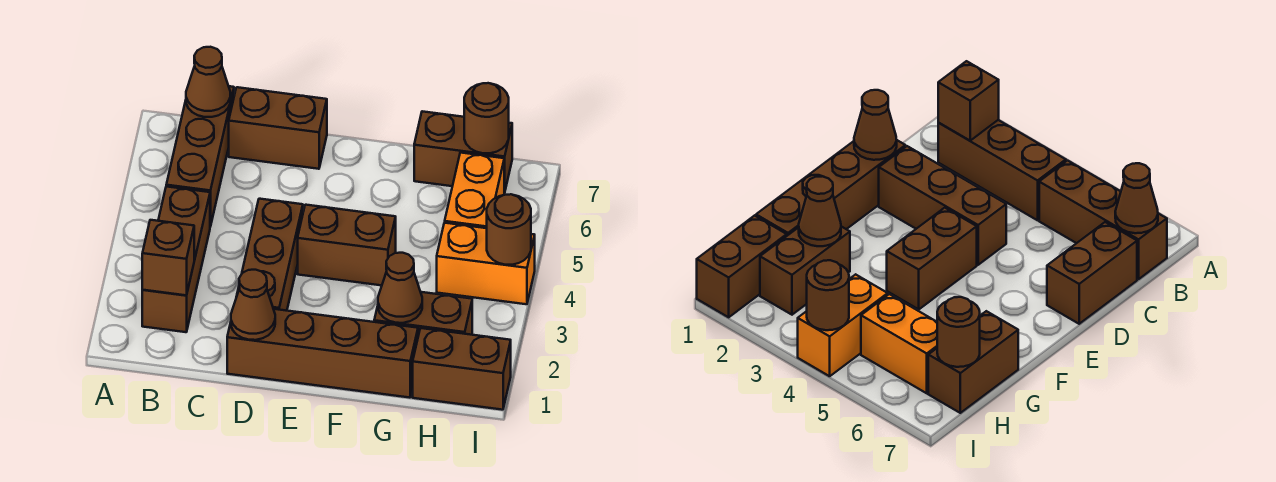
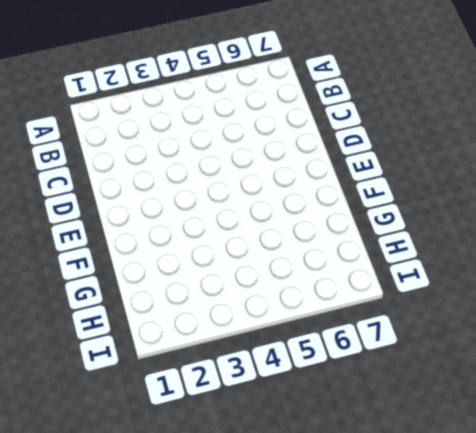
none -> brown 1x3 brick [142,187,210,332]
none -> brown 1x3 brick [166,86,234,227]
none -> brown 1x2 brick [229,87,327,169]

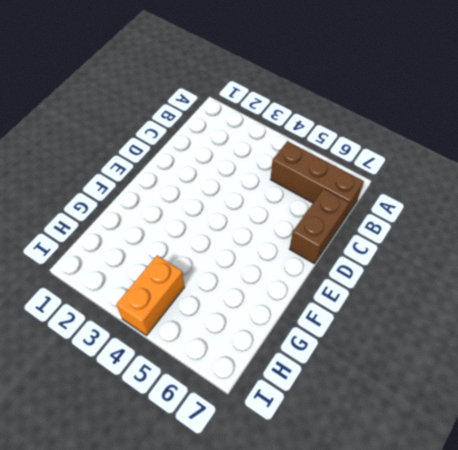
none -> brown 1x3 brick [142,187,210,332]
none -> brown 1x4 brick [227,309,418,398]
none -> brown 1x3 brick [237,199,303,311]

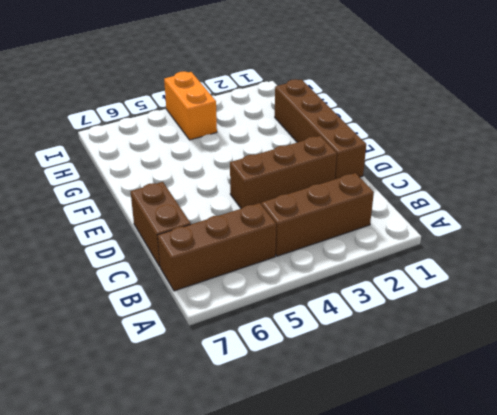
none -> brown 1x2 brick [298,205,396,285]
none -> brown 1x2 brick [374,292,472,336]
none -> brown 1x2 brick [414,111,512,193]

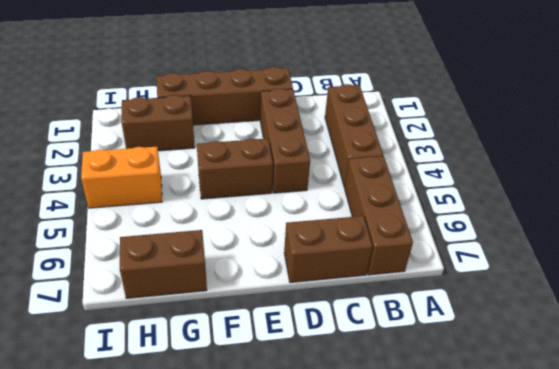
none -> brown 1x2 brick [413,328,511,410]
none -> orange 1x2 brick [445,153,504,228]
none -> brown 1x1 brick [142,220,194,295]

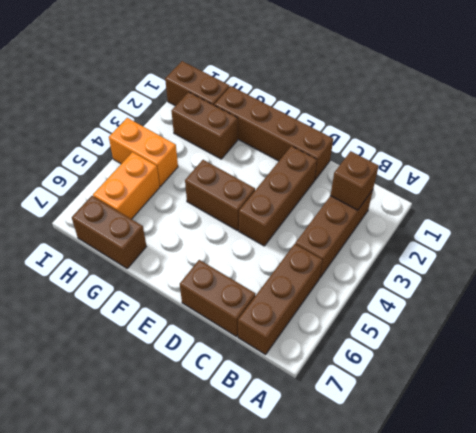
none -> brown 1x1 cone [186,47,230,117]
none -> brown 1x1 cone [231,270,275,340]
none -> brown 1x1 cone [378,253,422,323]

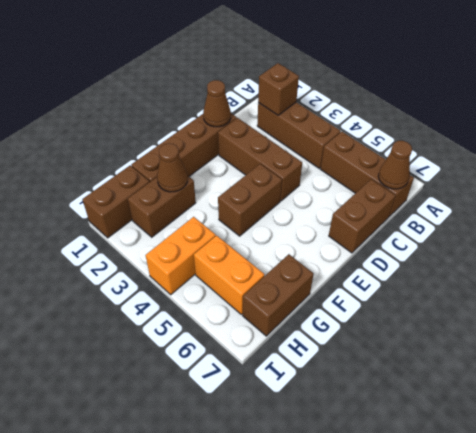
none -> brown 1x1 round brick [464,83,509,153]
none -> brown 1x1 round brick [487,194,531,265]

